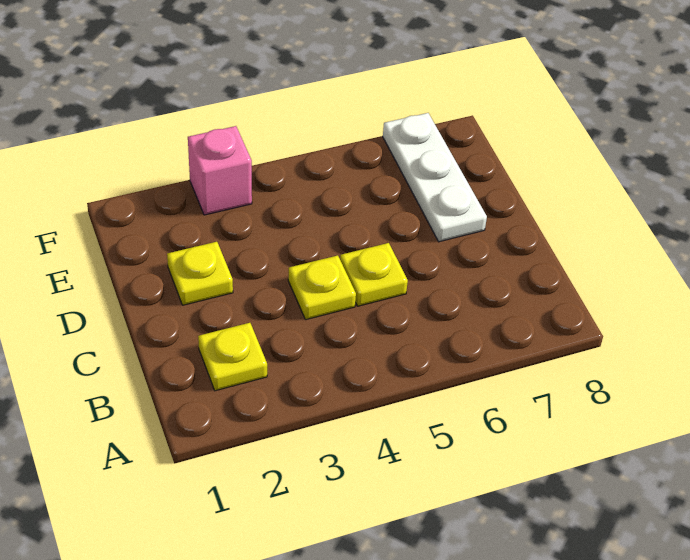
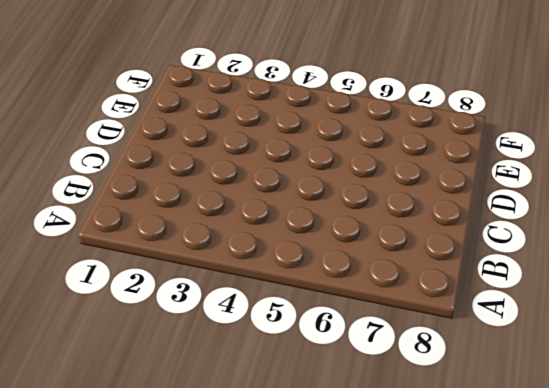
none -> yellow 1x1 plate [198,323,267,391]
none -> yellow 1x1 plate [288,255,356,320]

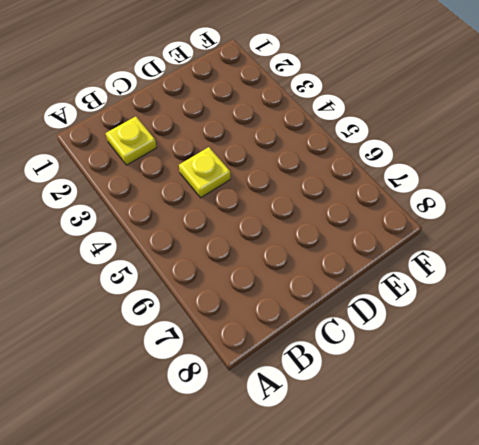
none -> yellow 1x1 plate [340,243,408,306]
none -> yellow 1x1 plate [167,242,233,305]

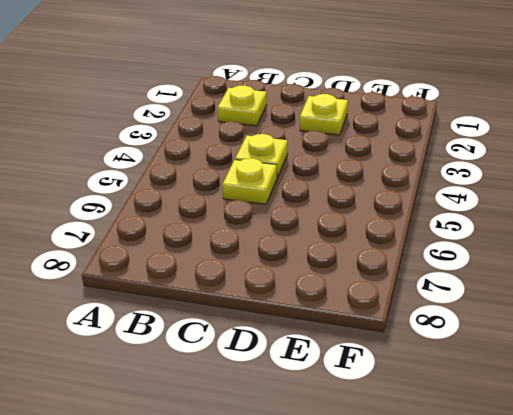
none -> white 1x3 plate [383,113,487,242]
none -> pink 1x1 brick [188,126,252,215]

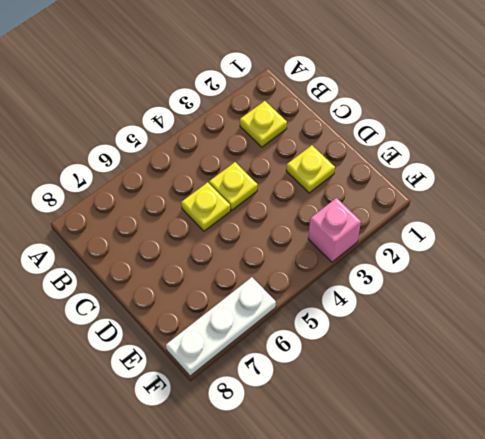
white 1x3 plate [166,277,276,376] -> white 1x3 plate turned to [383,113,487,242]

